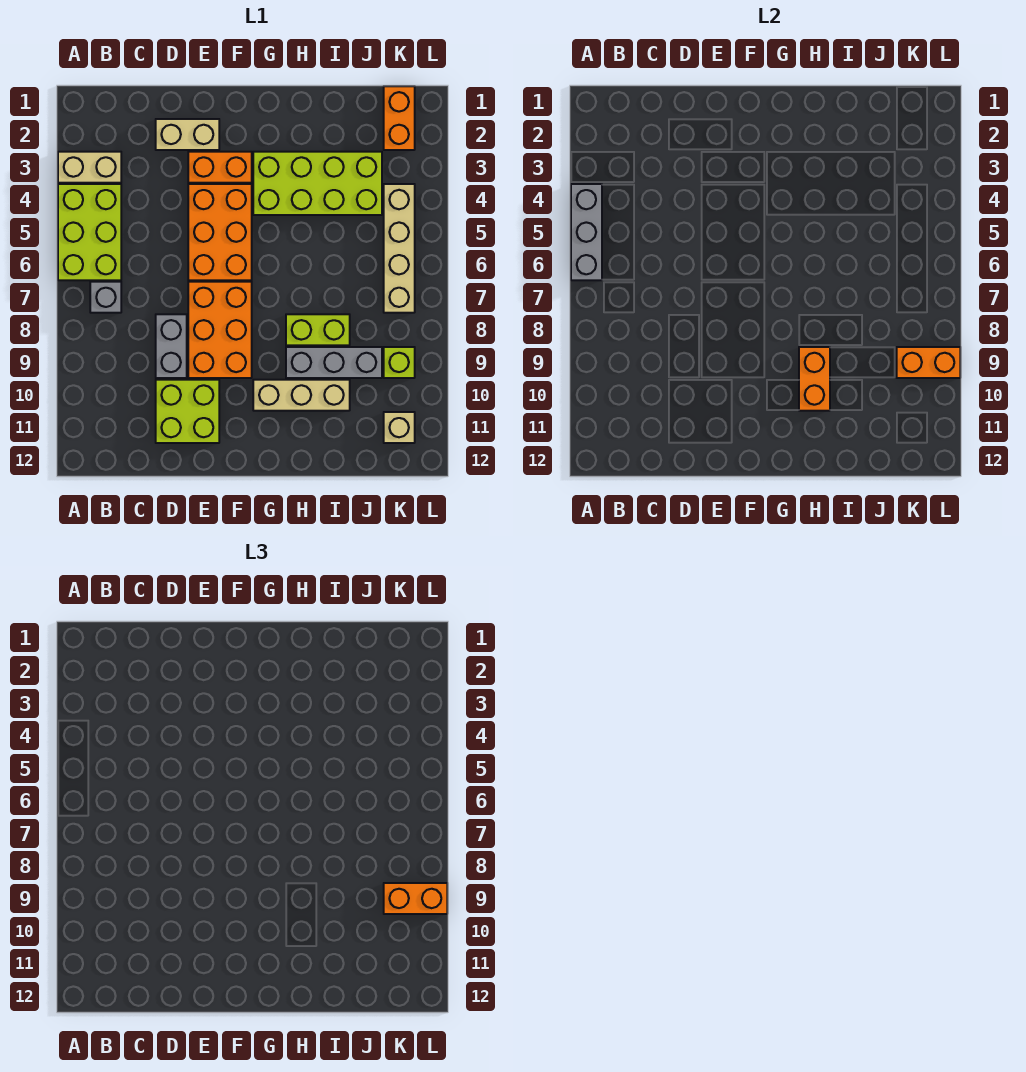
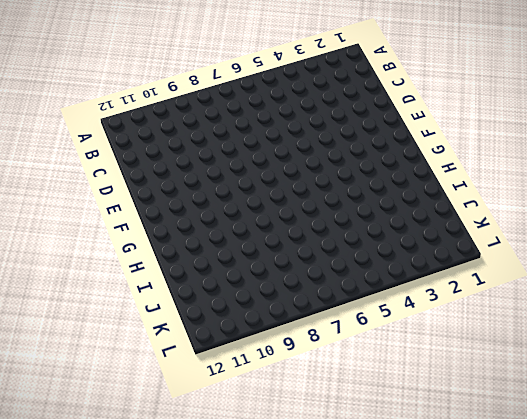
none -> tan 1x2 brick [58,152,121,183]
none -> lime 2x3 brick [58,184,121,280]
none -> grey 1x1 brick [90,282,121,313]

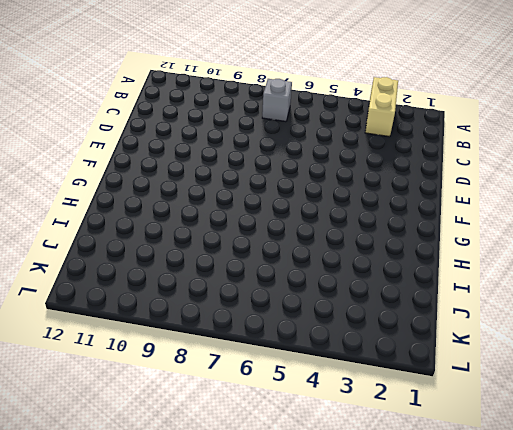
none -> lime 2x3 brick [58,184,121,280]
none -> tan 1x2 brick [156,119,219,150]
none -> grey 1x2 brick [156,314,187,378]

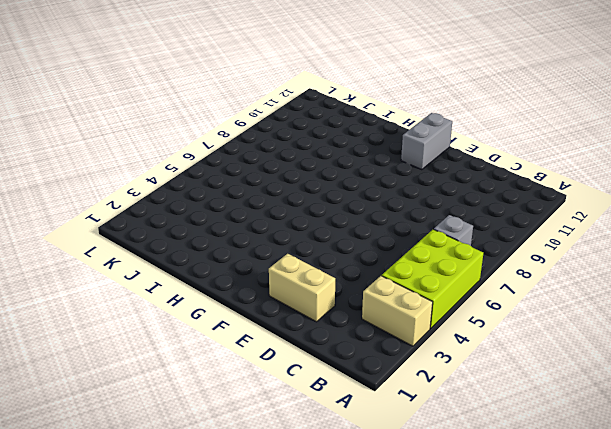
grey 1x2 brick [401,113,452,170] -> grey 1x2 brick moved to [156,314,187,378]
none -> lime 2x2 brick [156,380,219,443]
none -> orange 1x2 brick [188,152,252,183]
none -> orange 2x3 brick [188,184,252,280]

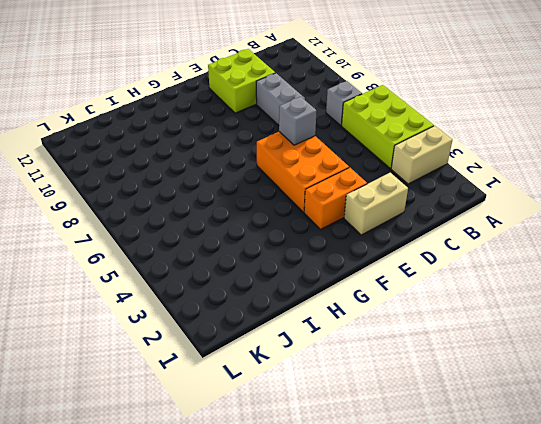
grey 1x1 brick [279,97,317,145] -> none
none -> orange 2x3 brick [188,282,252,378]
none -> lime 2x4 brick [253,152,382,215]
none -> tan 1x3 brick [253,380,350,411]

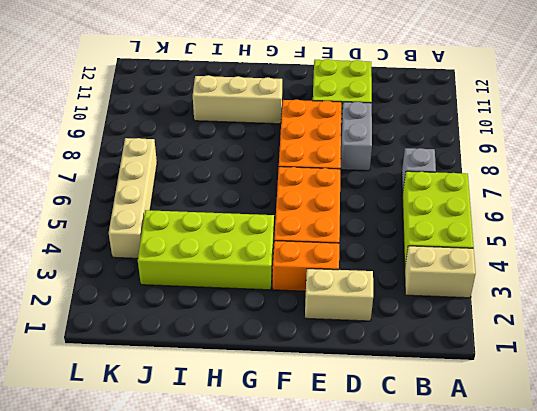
none -> lime 1x2 brick [286,314,350,345]
none -> grey 1x3 brick [286,347,382,378]
none -> orange 1x2 brick [384,86,415,150]

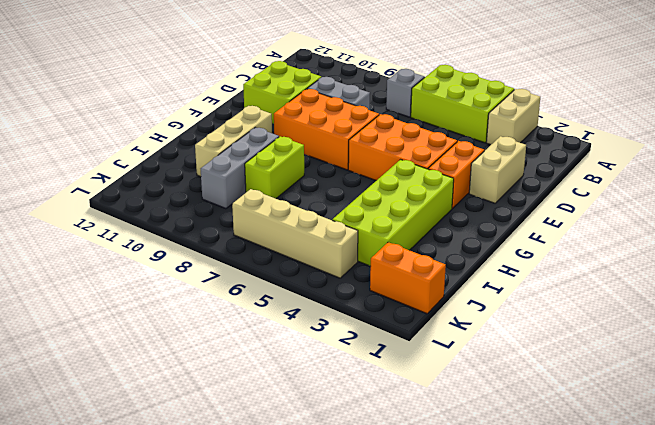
none -> lime 1x1 brick [384,347,415,378]
none -> tan 1x1 brick [384,412,415,443]
none -> grey 1x3 brick [571,184,602,280]

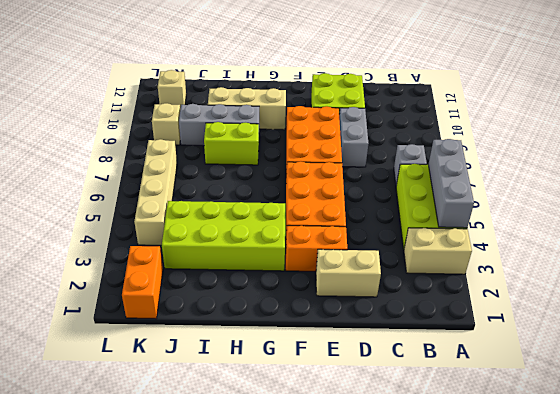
tan 1x1 brick [152,103,180,145] -> lime 1x1 brick [384,347,415,378]
none -> orange 1x2 brick [799,347,830,411]
none -> orange 1x2 brick [897,347,960,378]
none -> orange 1x2 brick [384,883,447,914]

